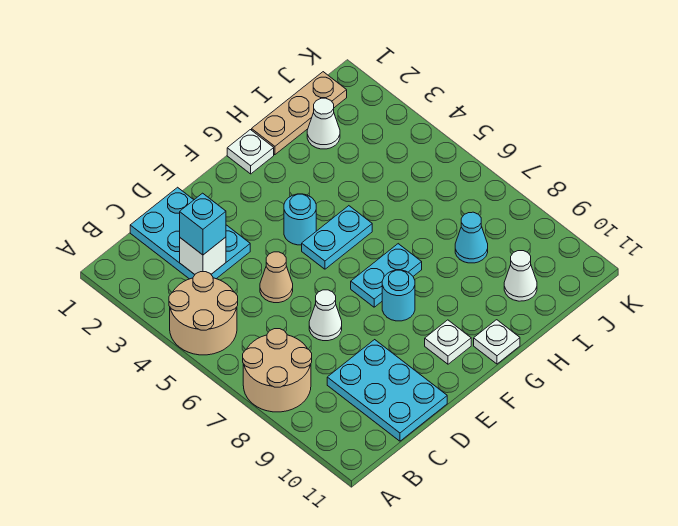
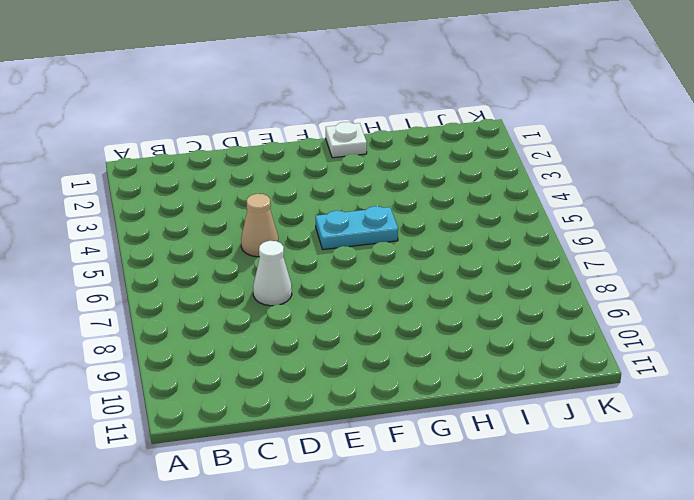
none -> tan 2x2 round brick [169,272,238,355]
none -> tan 2x2 round brick [243,329,312,412]
none -> cyan 2x3 plate [130,187,250,279]

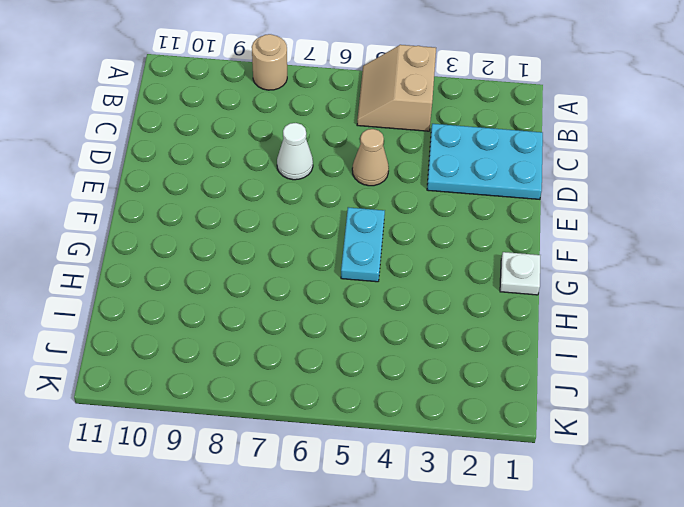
tan 2x2 slope [357,45,436,131] -> tan 2x2 round brick [169,272,238,355]
tan 1x1 round brick [252,34,287,90] -> tan 2x2 round brick [243,329,312,412]
none -> cyan 2x3 plate [327,340,447,441]
none -> cyan 1x1 round brick [284,194,316,245]
none -> cyan 1x2 plate [351,244,422,307]

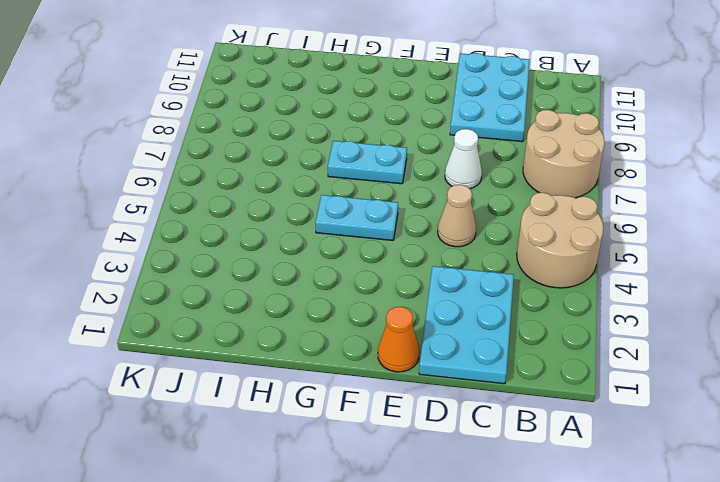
orange 1x1 cone [378,307,419,372] -> none
none -> cyan 1x1 round brick [284,194,316,245]
none -> cyan 1x1 round brick [382,270,415,321]
none -> white 1x1 plate [425,320,471,364]

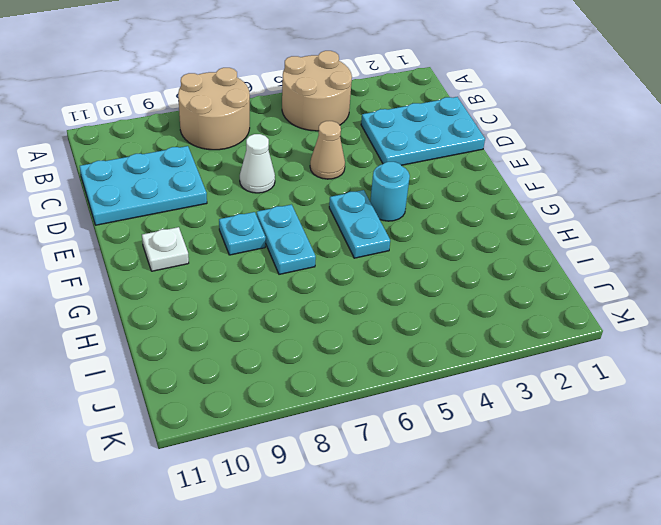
cyan 1x1 plate [219,212,266,255] -> cyan 1x1 round brick [382,270,415,321]
none -> white 1x1 plate [227,130,274,174]
none -> white 1x1 plate [474,320,520,364]
none -> tan 1x3 plate [252,72,347,155]

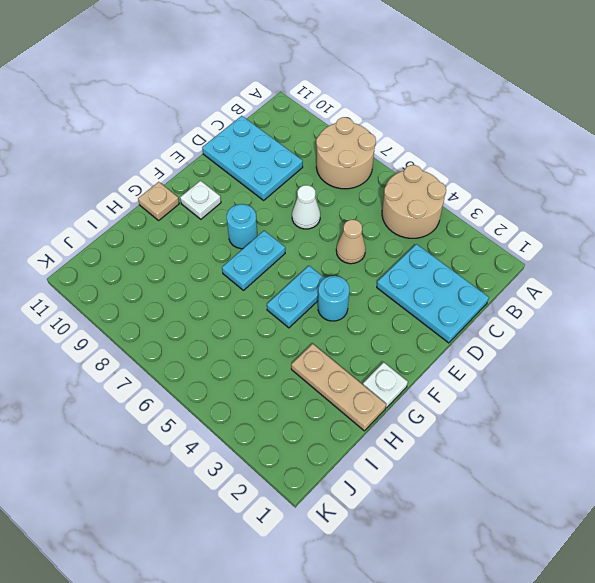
tan 1x1 plate [138,182,179,220] -> white 1x1 plate [474,320,520,364]
tan 1x3 plate [291,344,386,431] -> tan 1x3 plate turned to [252,72,347,155]
none -> white 1x1 cone [307,98,340,149]
none -> cyan 1x1 cone [455,212,488,263]
none -> white 1x1 cone [504,251,537,301]

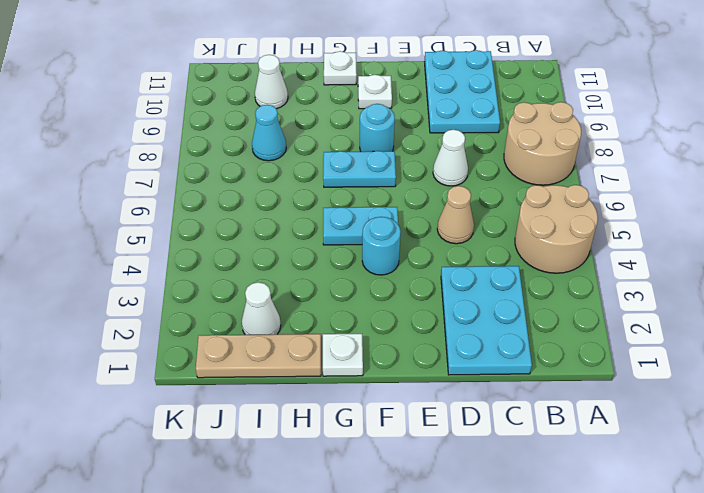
none -> white 1x1 brick [180,237,226,274]
none -> cyan 1x1 brick [180,193,226,255]

